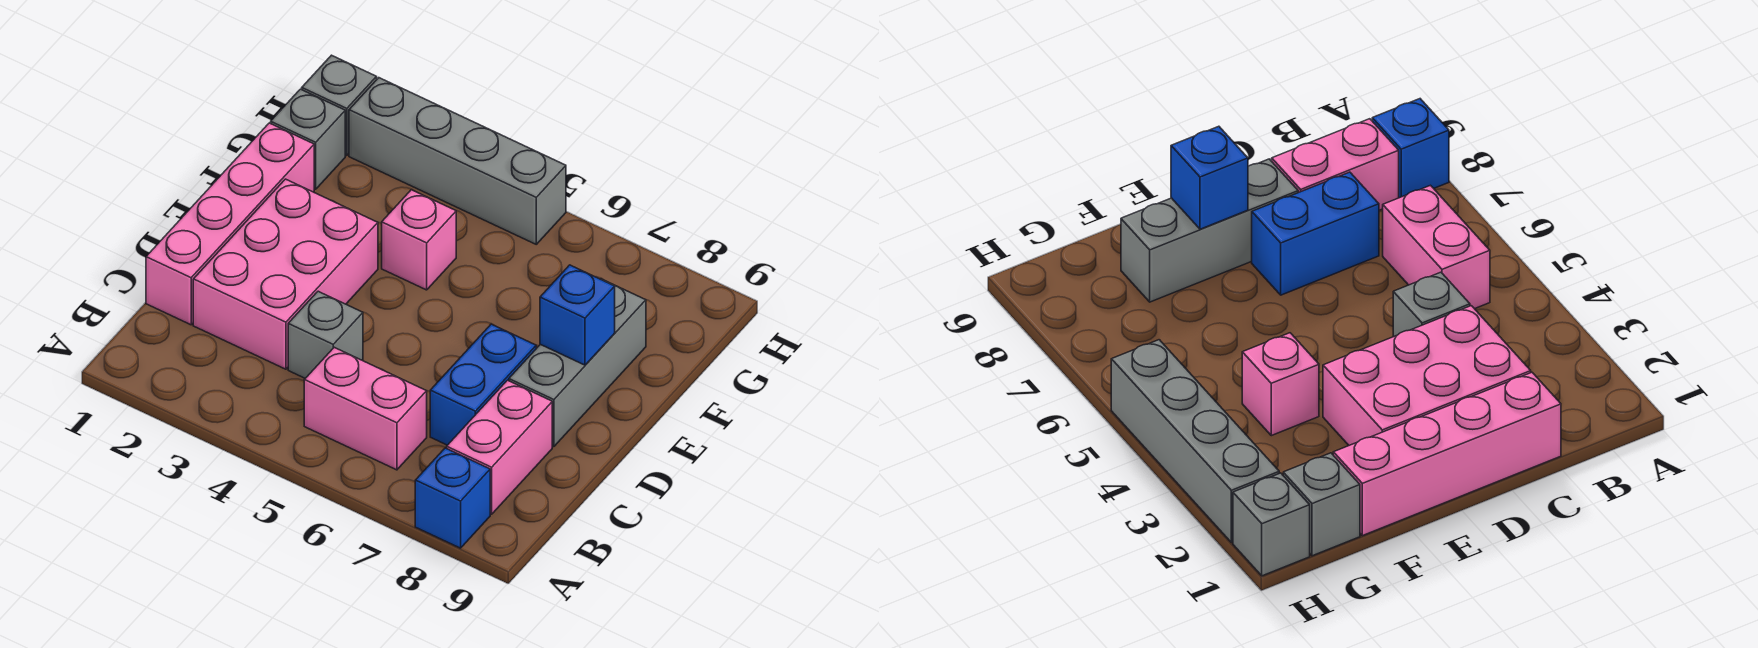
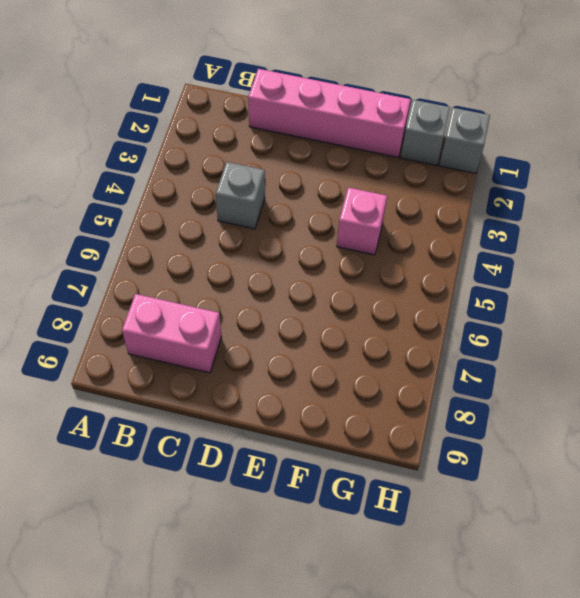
none -> blue 1x1 brick [415,448,490,548]
none -> pink 1x2 brick [304,347,427,470]
none -> pink 2x3 brick [193,179,378,369]

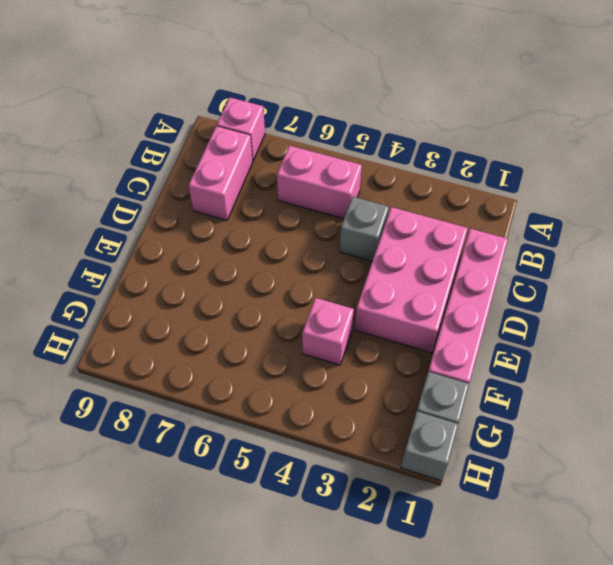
pink 1x1 brick [217,98,265,160] -> blue 1x1 brick [415,448,490,548]
none -> blue 1x2 brick [430,324,536,445]
none -> grey 1x3 brick [509,279,646,447]
none -> grey 1x4 brick [349,78,566,244]

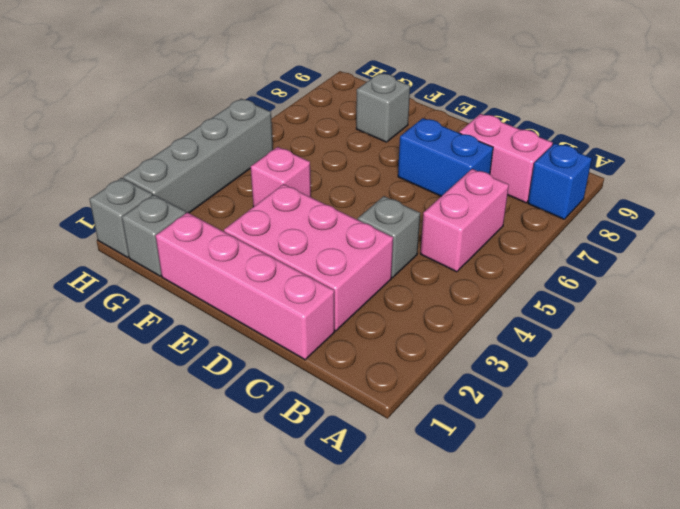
grey 1x1 brick [356,73,410,142] -> grey 1x3 brick [509,279,646,447]
none -> blue 1x1 brick [540,265,615,365]

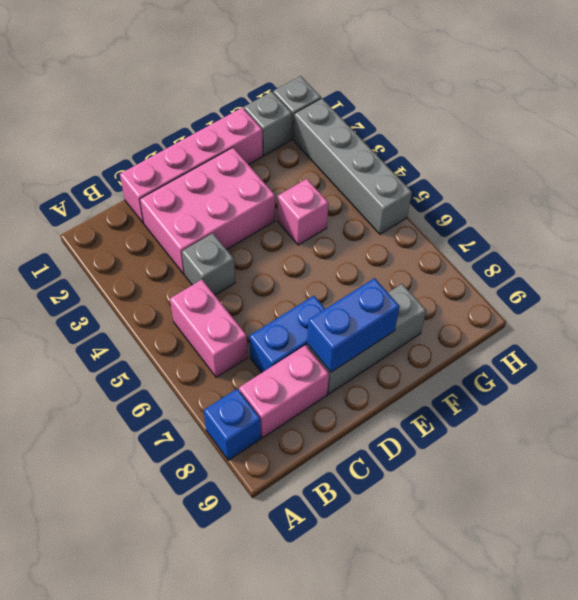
blue 1x2 brick [307,278,400,372] -> blue 1x1 brick [540,265,615,365]

